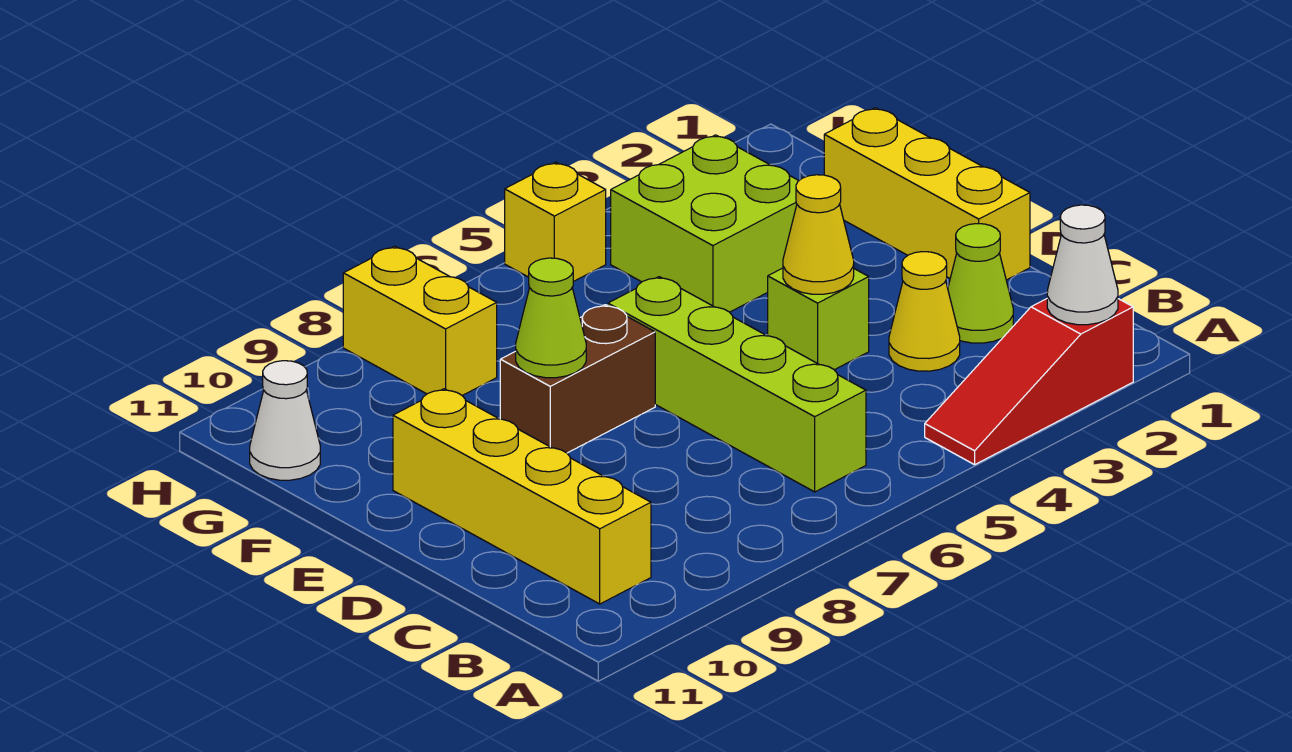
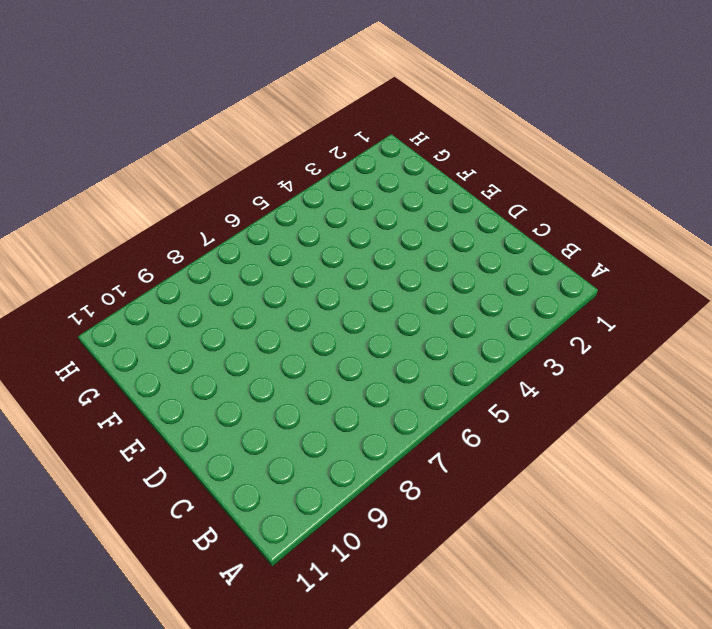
none -> red 1x3 slope [925,299,1133,465]
none -> lime 1x4 brick [608,277,866,492]
none -> yellow 1x4 brick [393,389,651,604]

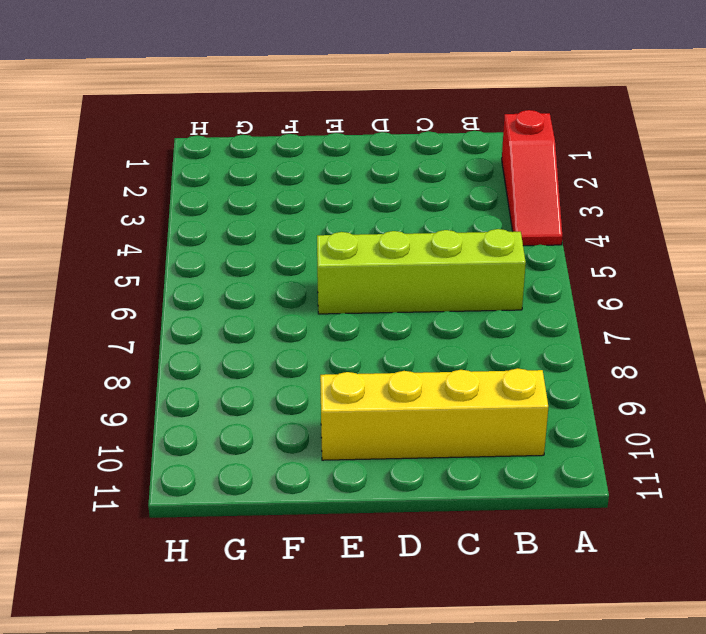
none -> lime 1x1 cone [948,224,1013,343]
none -> yellow 1x1 cone [889,252,960,371]
none -> yellow 1x3 brick [824,108,1030,280]

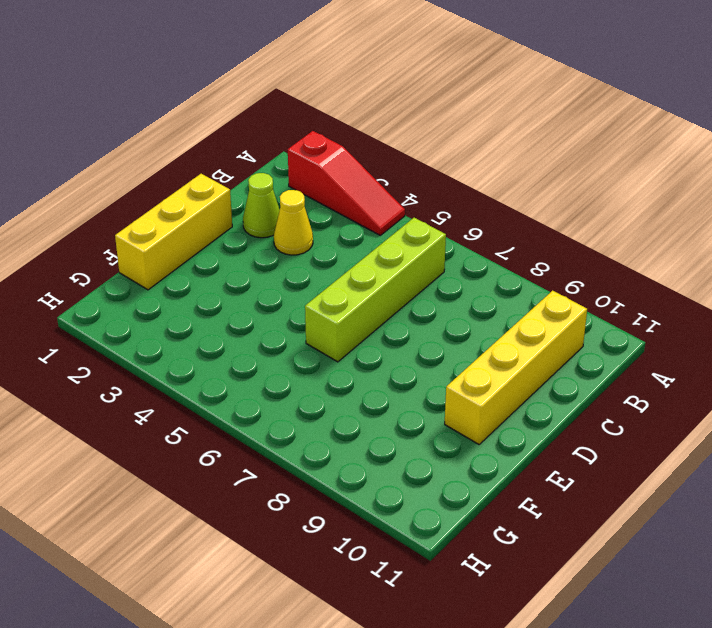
none -> lime 1x1 brick [768,268,869,370]
none -> brown 1x2 brick [500,305,655,453]
none -> lime 2x2 brick [611,135,799,312]

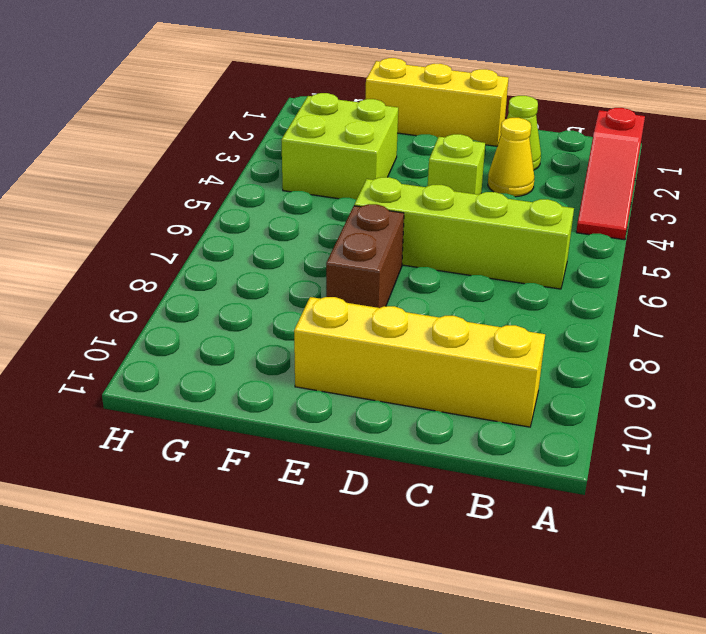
none -> yellow 1x2 brick [343,246,497,396]
none -> white 1x1 cone [250,361,320,480]
none -> yellow 1x1 brick [505,162,606,282]

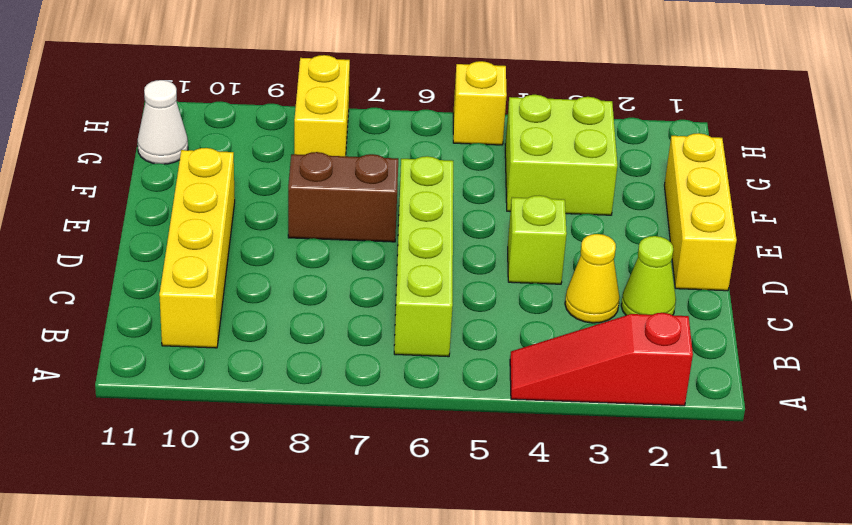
none -> white 1x1 cone [1047,205,1118,325]
none -> yellow 1x1 cone [783,175,854,294]
none -> lime 1x1 cone [516,258,586,378]

